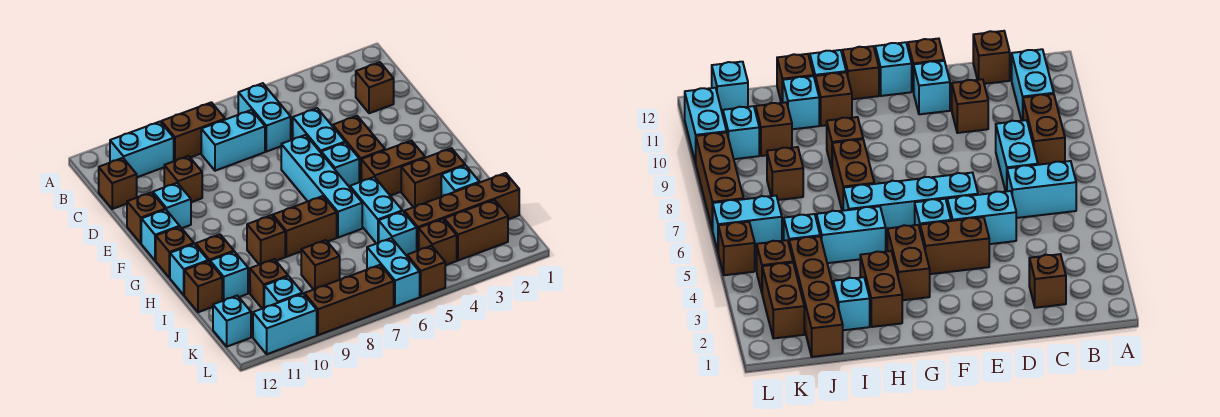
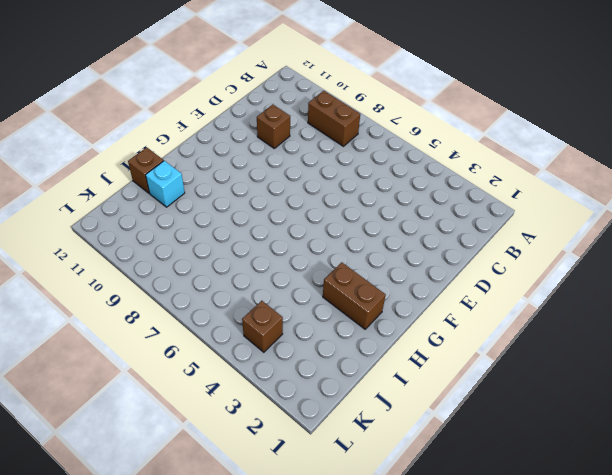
none -> cyan 1x2 brick [238,83,291,152]
none -> cyan 1x2 brick [110,122,174,177]
none -> brown 1x1 brick [356,62,394,113]
none -> cyan 1x2 brick [201,110,265,171]

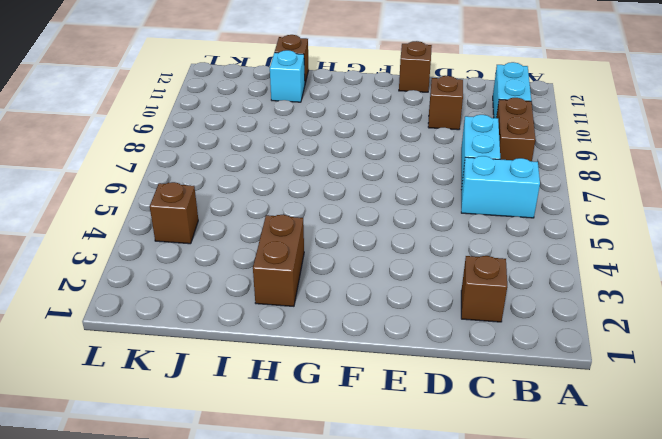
none -> brown 1x1 brick [99,158,137,209]
none -> cyan 1x2 brick [293,108,345,152]
none -> brown 1x2 brick [333,116,385,182]
none -> cyan 1x4 brick [281,135,362,238]

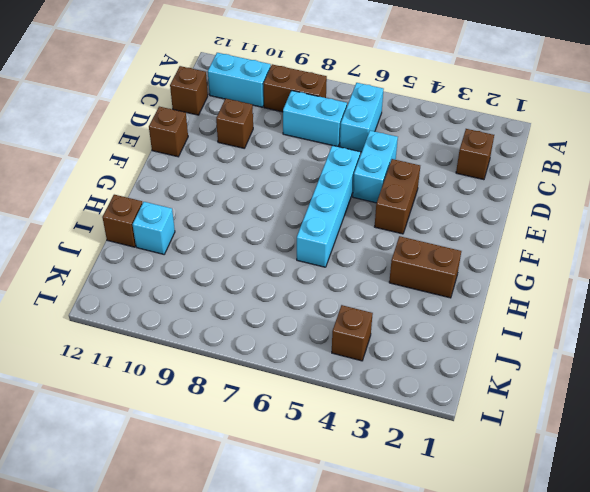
none -> cyan 1x1 brick [153,183,191,228]
none -> cyan 1x1 brick [321,142,359,187]
none -> cyan 1x1 brick [141,209,180,261]
none -> brown 1x2 brick [361,141,425,196]

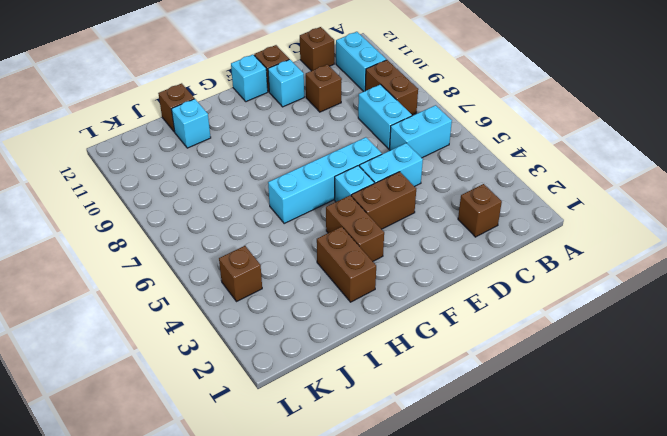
none -> brown 1x1 brick [156,227,194,278]
none -> cyan 1x2 brick [350,177,402,244]
none -> brown 1x2 brick [273,196,337,257]
none -> brown 1x1 brick [247,215,285,265]

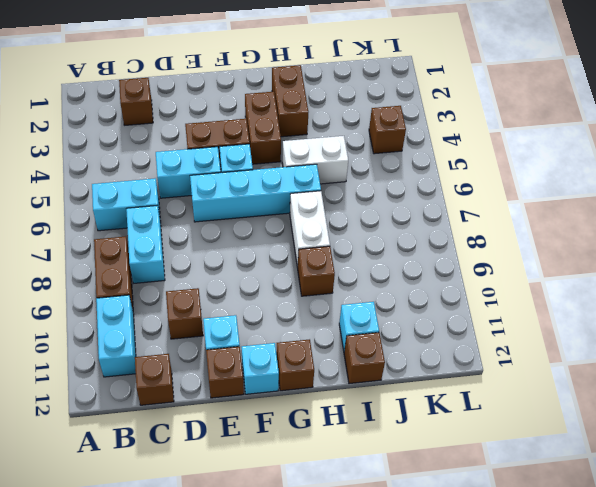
white 1x2 brick [282,136,348,184] -> cyan 1x2 brick [350,177,402,244]
white 1x2 brick [290,191,330,268] -> brown 1x2 brick [273,196,337,257]
none -> brown 1x1 brick [196,234,234,262]
none -> cyan 1x1 brick [170,244,208,295]
none -> cyan 1x1 brick [441,165,479,197]
none -> brown 1x4 brick [404,173,519,251]

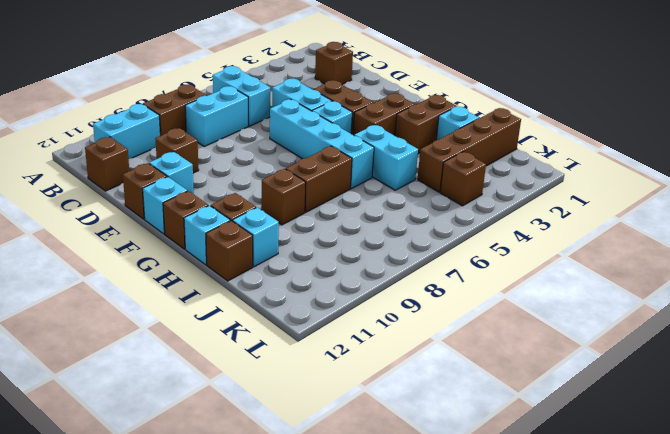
none -> cyan 1x1 brick [379,211,417,256]
none -> brown 1x1 brick [301,240,340,289]
none -> brown 1x1 brick [250,259,288,309]
none -> brown 1x2 brick [444,200,508,260]

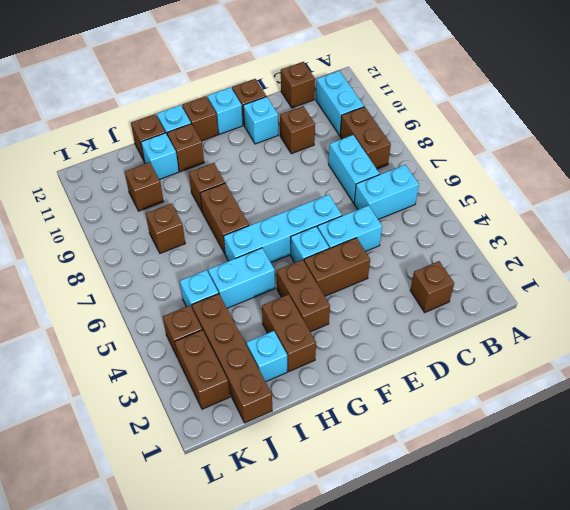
none -> cyan 1x2 brick [367,238,420,306]
none -> cyan 1x1 brick [264,276,302,308]
none -> cyan 1x1 brick [213,296,251,347]
none -> brown 1x1 brick [407,246,445,297]

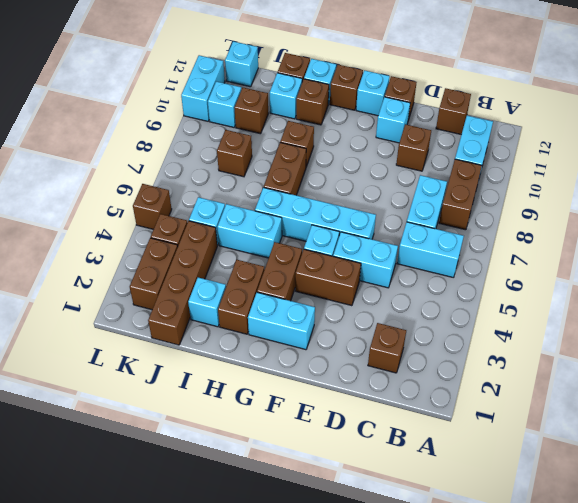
cyan 1x2 brick [248,292,315,350] -> cyan 1x2 brick moved to [367,238,420,306]
none -> brown 1x3 brick [304,265,394,335]

